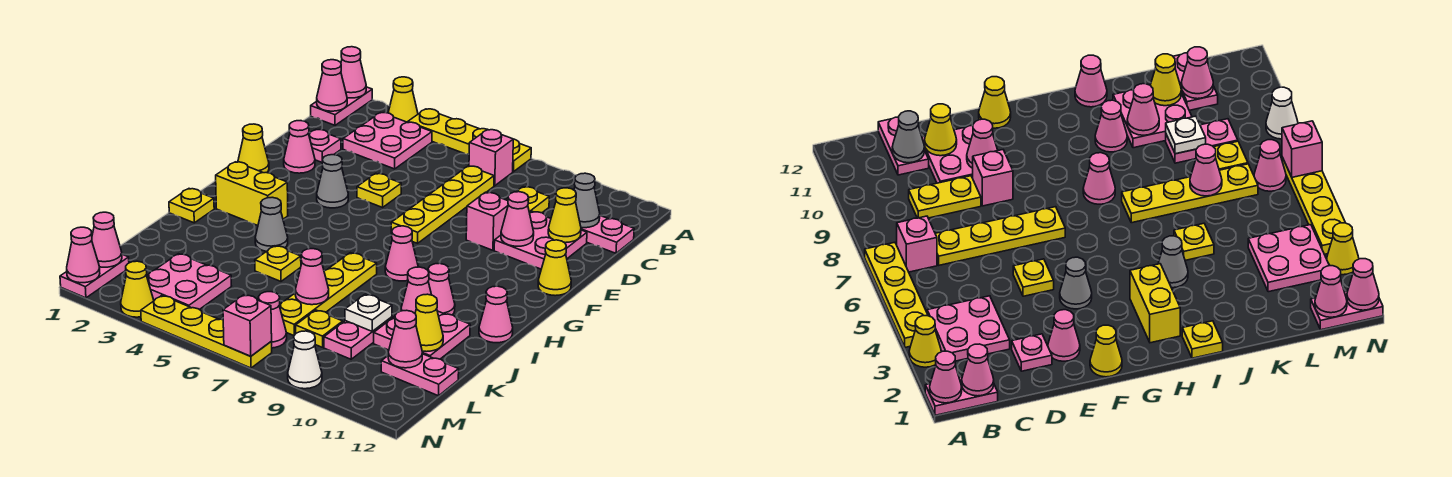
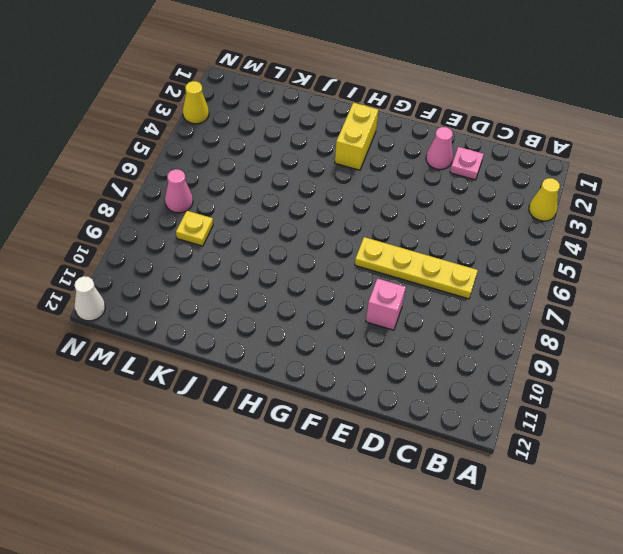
white 1x1 cone [74,276,105,321] -> white 1x1 cone moved to [288,331,322,389]
none -> pink 1x2 plate [311,87,372,125]
none -> yellow 1x4 plate [408,109,531,172]
none -> pink 2x2 plate [343,112,432,169]
none -> pink 1x1 brick [469,129,513,186]

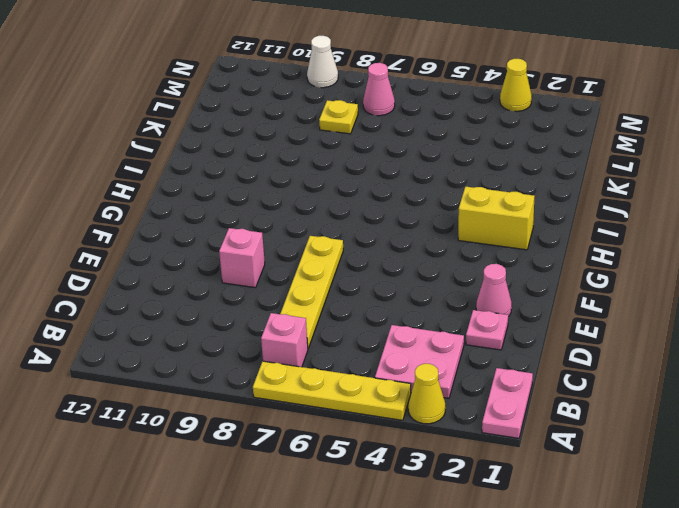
none -> yellow 1x2 plate [506,187,549,213]
none -> pink 1x2 plate [581,216,634,253]
none -> pink 2x2 plate [494,212,587,269]
none -> yellow 1x1 plate [357,173,401,207]

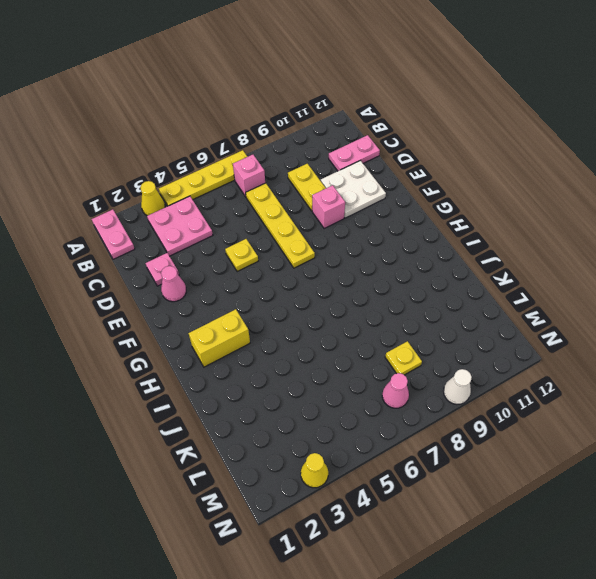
white 2x2 plate [321,161,386,218] -> pink 2x2 plate [494,212,587,269]
none -> yellow 1x1 cone [238,124,269,173]
none -> grey 1x1 cone [317,155,348,208]
none -> yellow 1x1 cone [538,240,571,296]
none -> pink 1x1 cone [385,226,418,281]

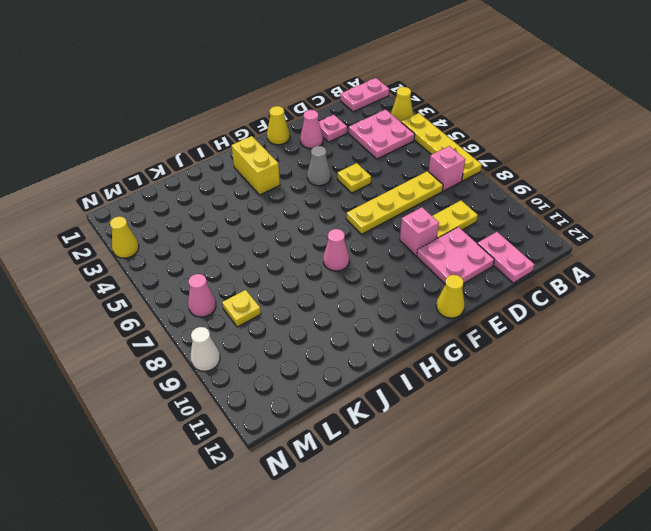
none -> yellow 1x1 plate [169,189,214,223]
none -> grey 1x1 cone [255,197,288,251]
none -> yellow 1x4 plate [279,253,377,336]
none -> pink 1x1 cone [428,263,455,315]

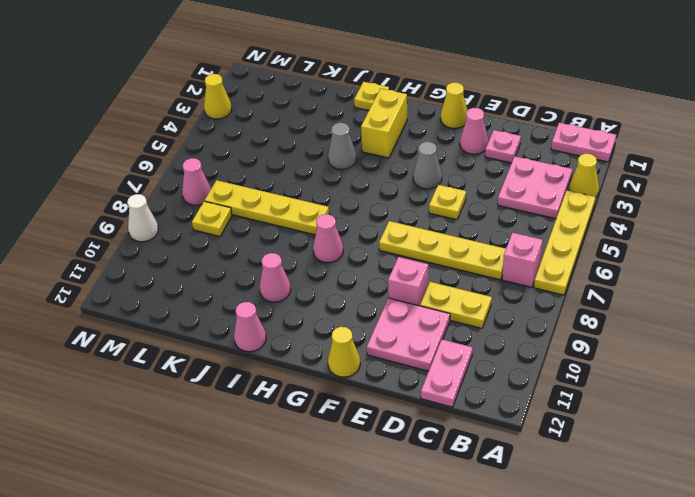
none -> yellow 1x1 plate [255,246,301,281]
none -> pink 2x2 plate [374,311,470,359]
none -> pink 1x2 plate [324,317,392,359]
none -> pink 2x2 plate [147,254,231,310]

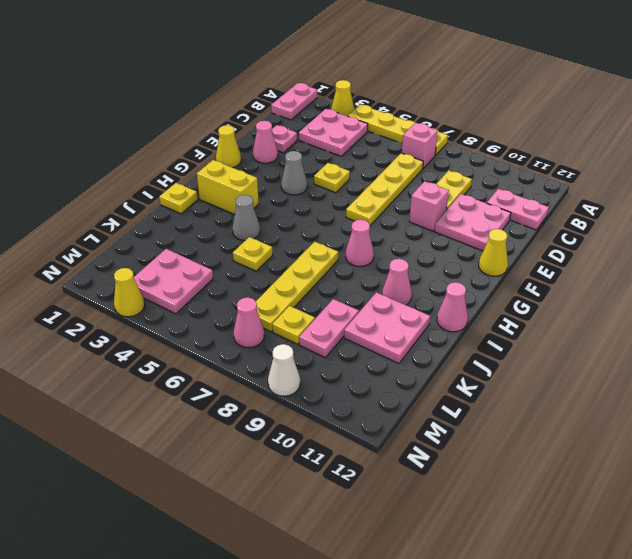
none -> pink 1x2 plate [381,354,459,396]
none -> pink 1x2 plate [60,254,129,298]
none -> yellow 1x4 plate [141,296,272,368]
none -> pink 1x1 cone [341,47,366,98]

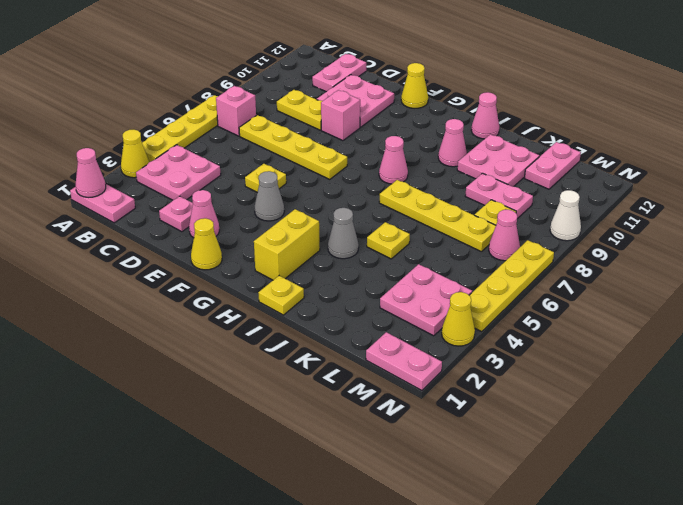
none -> pink 1x1 cone [317,60,347,111]
none -> grey 1x1 cone [574,173,600,228]
none -> yellow 1x1 cone [548,188,581,243]
none -> pink 1x1 cone [501,192,534,246]

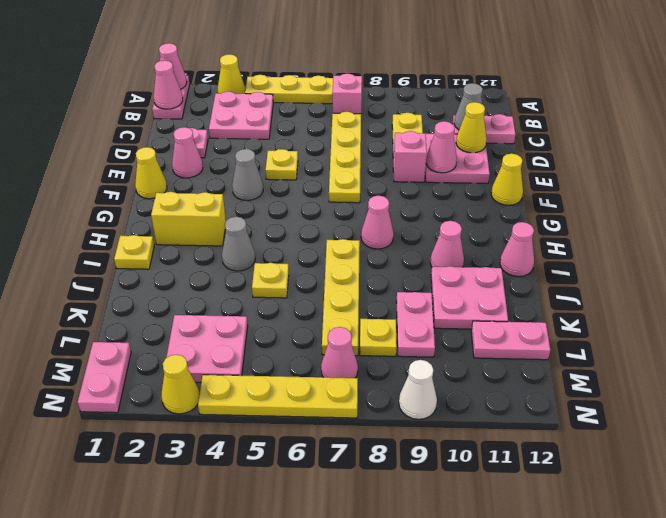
none -> pink 1x1 cone [401,267,431,313]
none -> pink 1x1 cone [295,249,329,305]
none -> white 1x1 plate [345,294,392,331]
none -> yellow 1x1 cone [415,294,443,352]

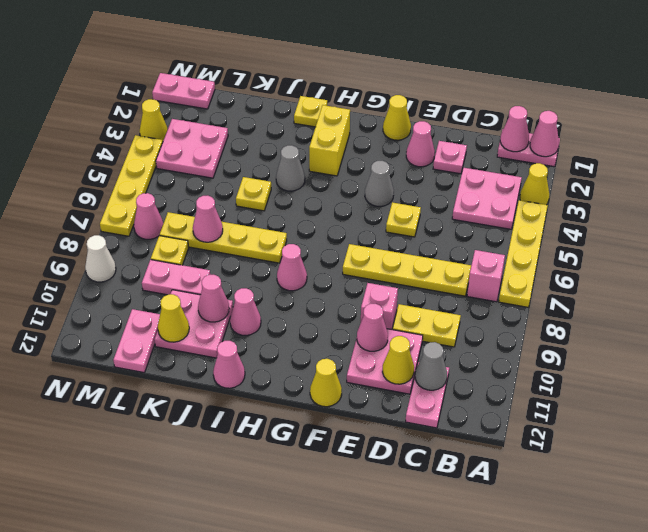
none -> white 1x1 plate [345,294,392,331]
none -> pink 1x1 cone [388,310,423,368]
none -> pink 1x1 cone [92,212,122,267]
none -> pink 1x1 cone [67,227,100,283]

